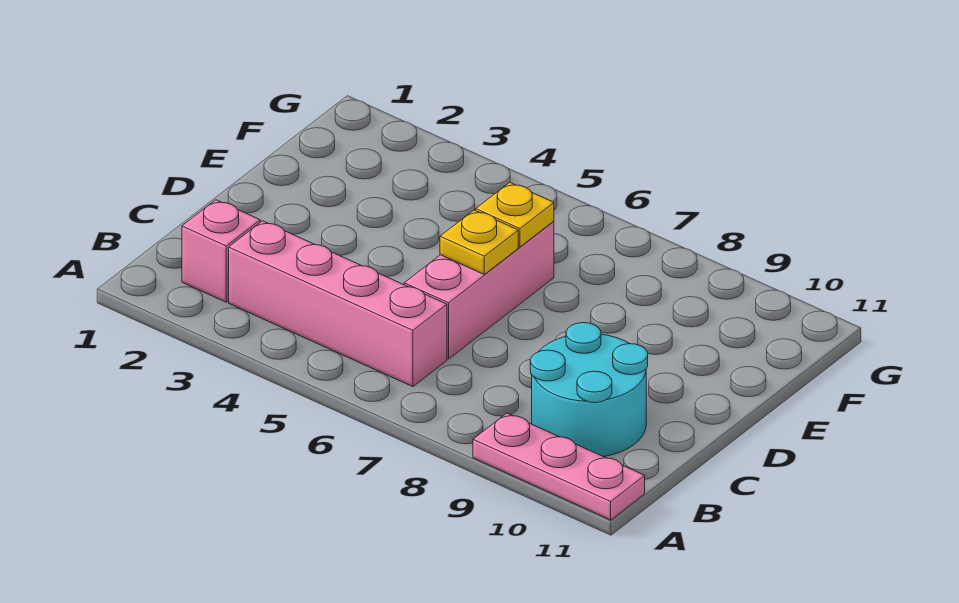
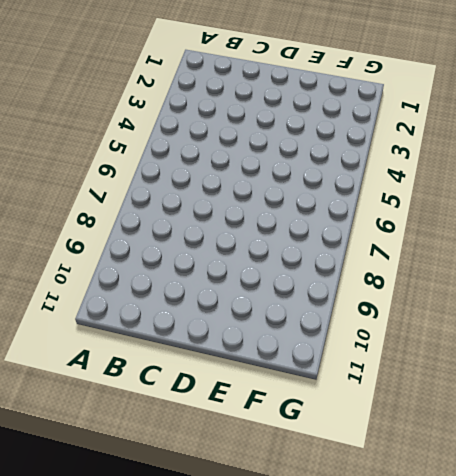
none -> pink 1x3 plate [473,413,645,520]
none -> pink 1x1 brick [182,200,260,302]

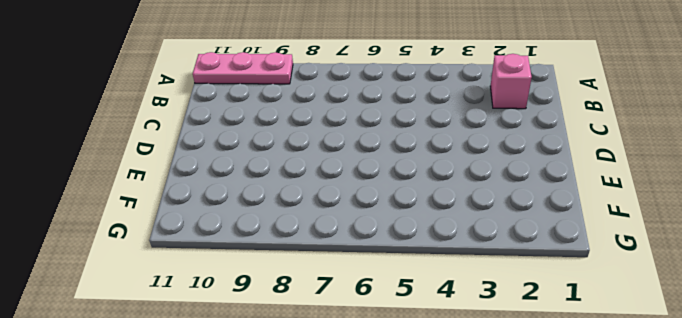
none -> pink 1x4 brick [229,221,447,387]
none -> cyan 2x2 round brick [530,323,648,457]

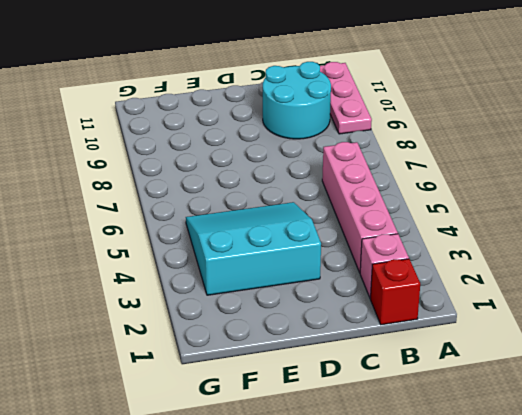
red 1x1 brick [370,259,420,325] -> none
cyan 3x3 slope [186,202,321,295] -> none
none -> pink 1x3 brick [404,221,554,359]
none -> yellow 1x1 plate [440,210,518,274]

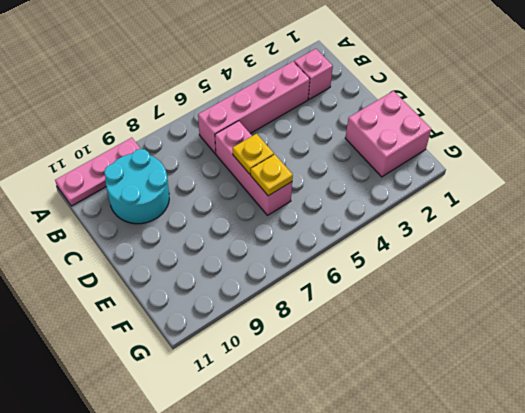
pink 2x2 brick [345,91,431,177] -> none

